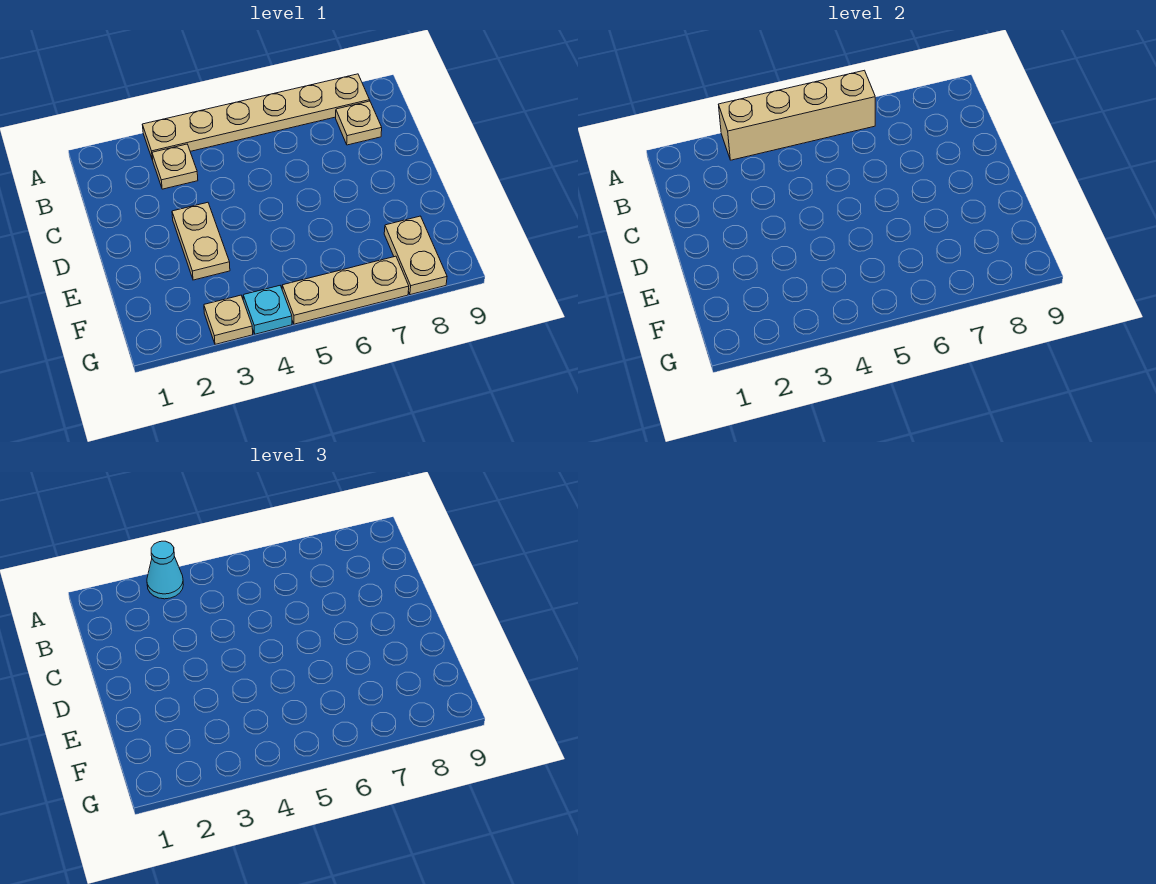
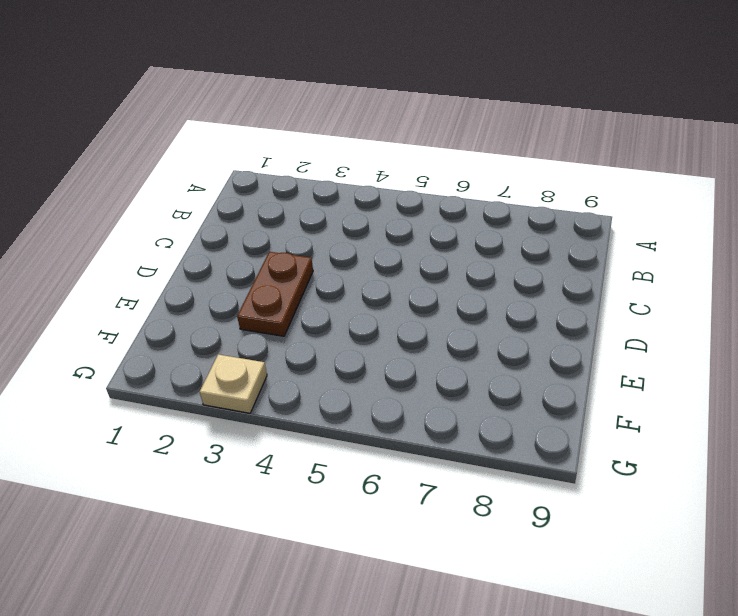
brown 1x2 plate [237,252,313,336] -> tan 1x2 plate [172,202,230,280]
none -> tan 1x6 plate [142,74,370,160]
none -> tan 1x1 plate [152,144,198,189]

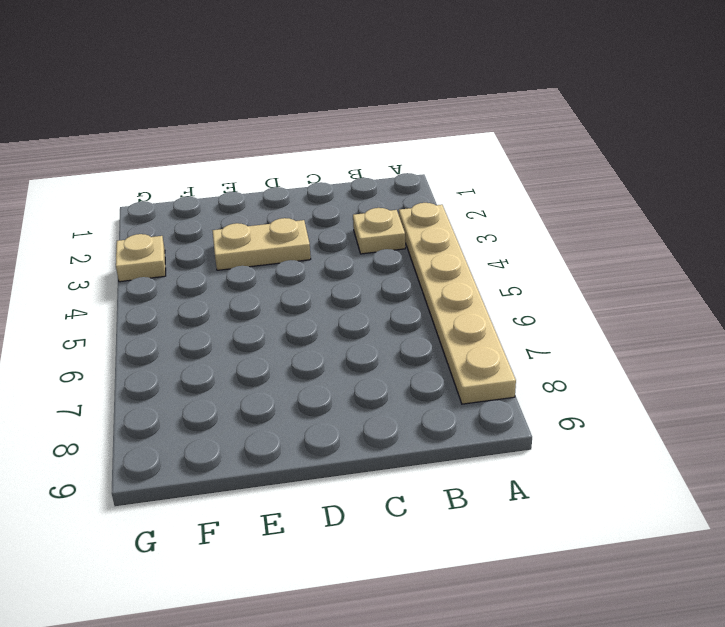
none -> tan 1x1 plate [336,101,382,145]
none -> tan 1x2 plate [384,216,447,295]

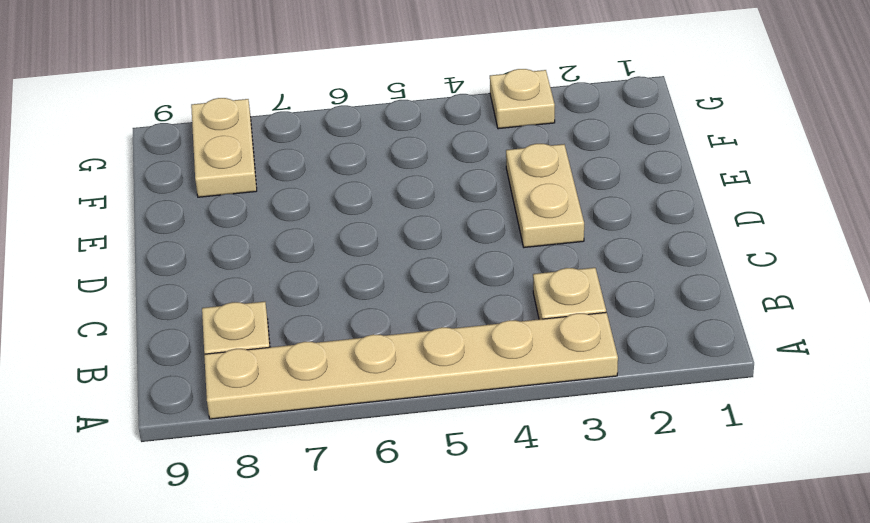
none -> cyan 1x1 plate [243,286,292,334]
none -> tan 1x3 plate [282,256,409,324]

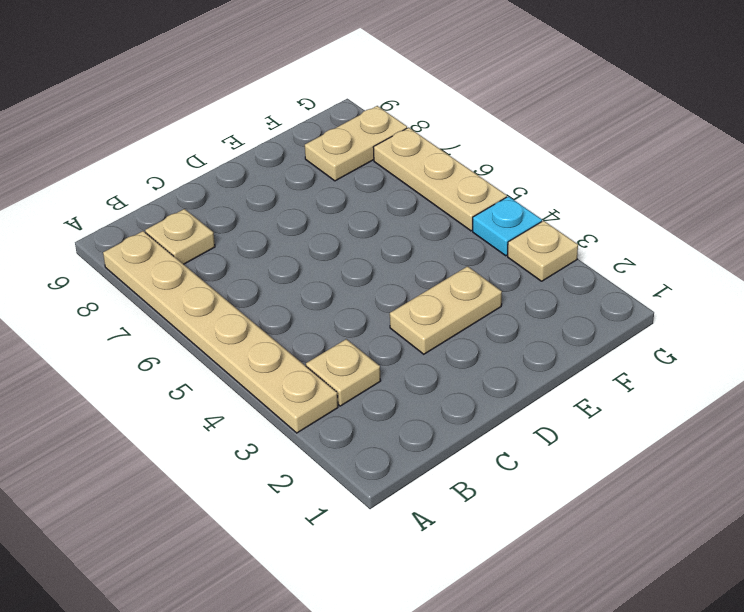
none -> tan 1x4 brick [718,70,875,160]
none -> cyan 1x1 cone [147,541,183,599]

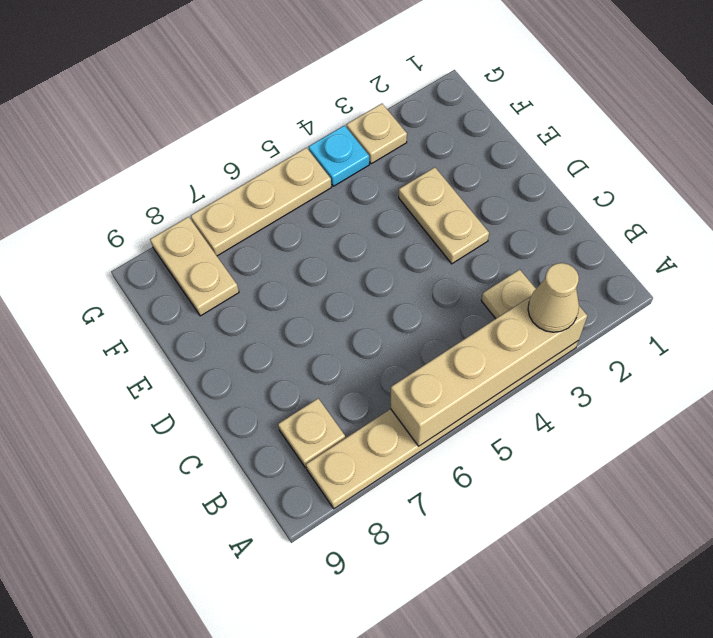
tan 1x1 cone [528,263,579,332] -> cyan 1x1 cone [147,541,183,599]

